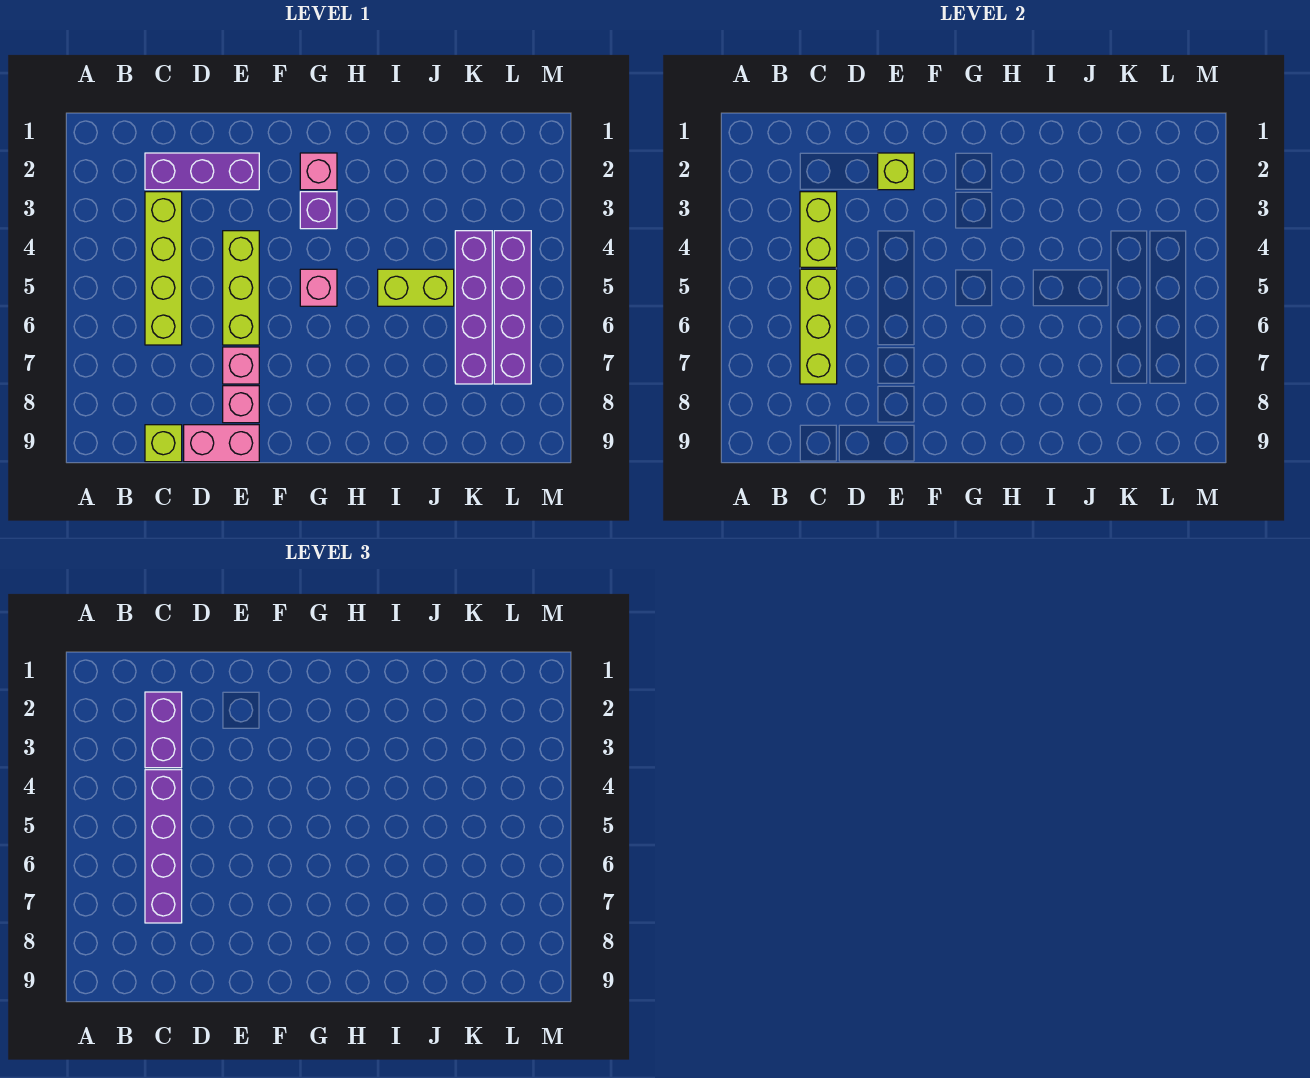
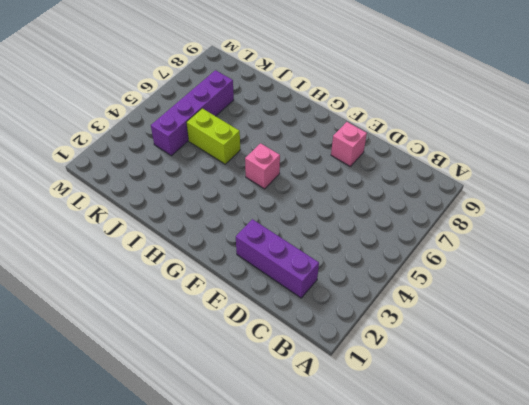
none -> lime 1x4 brick [145,192,182,345]
none -> lime 1x1 brick [145,425,182,462]
none -> pink 1x2 brick [184,425,259,462]

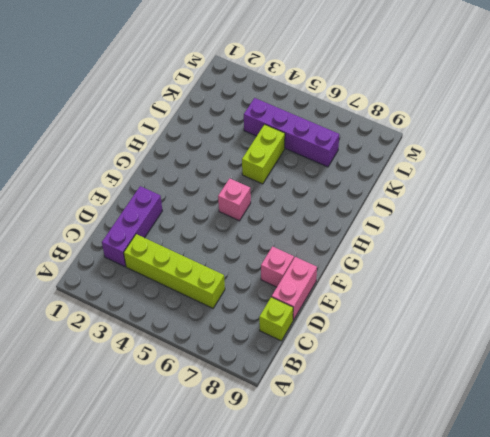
none -> lime 1x3 brick [223,231,259,345]
none -> pink 1x1 brick [223,347,259,384]
none -> pink 1x1 brick [300,153,337,190]

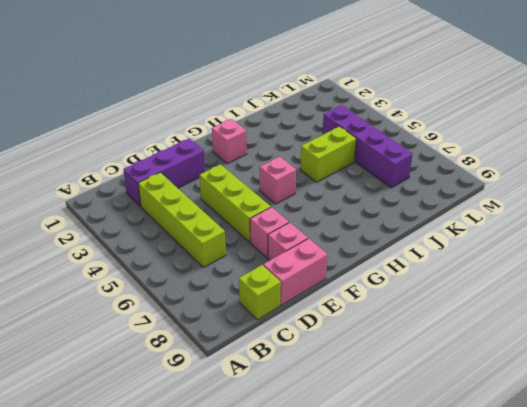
none -> purple 1x1 brick [300,192,337,229]
none -> purple 1x4 brick [494,231,531,384]
none -> lime 1x2 brick [800,192,837,267]

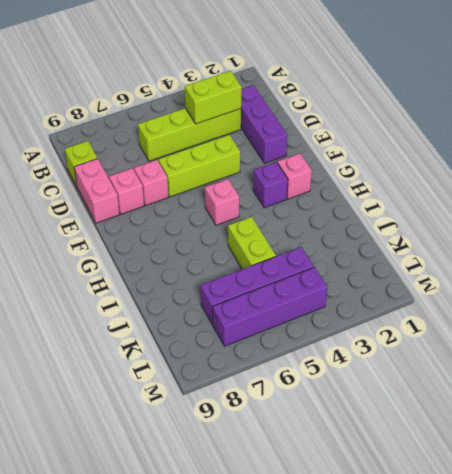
none -> lime 1x3 brick [800,269,837,384]
none -> lime 1x1 brick [878,153,914,190]
none -> purple 1x2 brick [145,692,182,768]

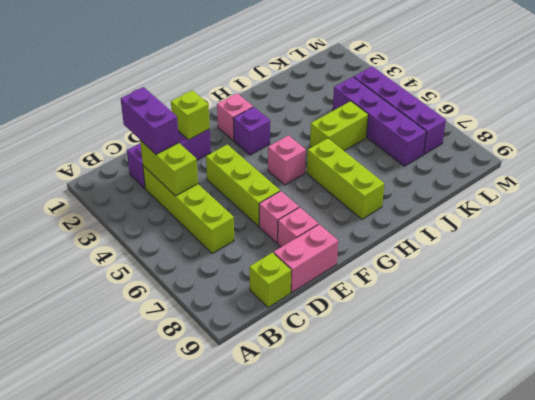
lime 1x3 brick [307,138,384,219] -> lime 1x3 brick moved to [800,269,837,384]
none -> purple 1x4 brick [145,770,182,923]

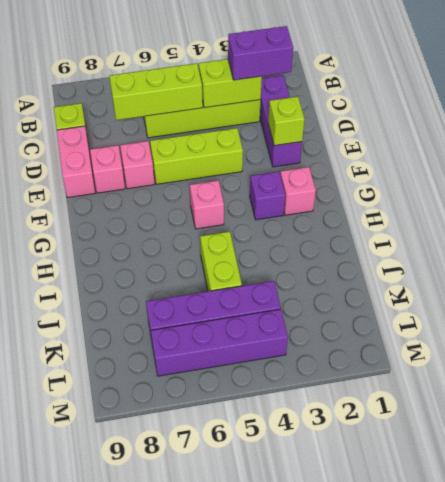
none -> purple 1x4 brick [145,770,182,923]

